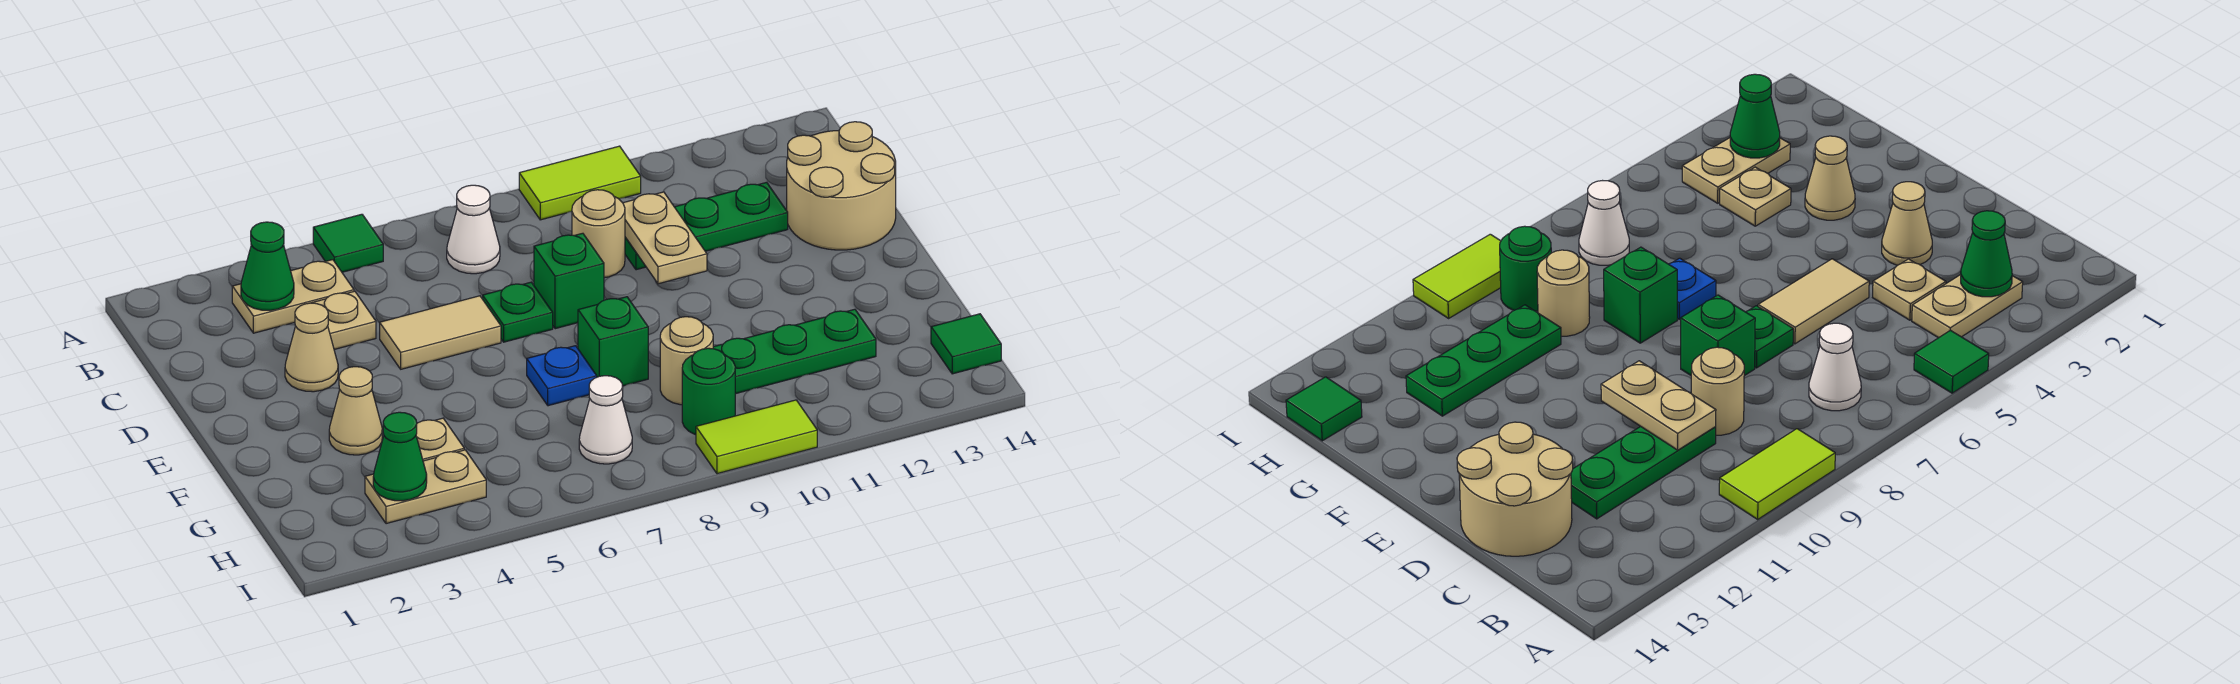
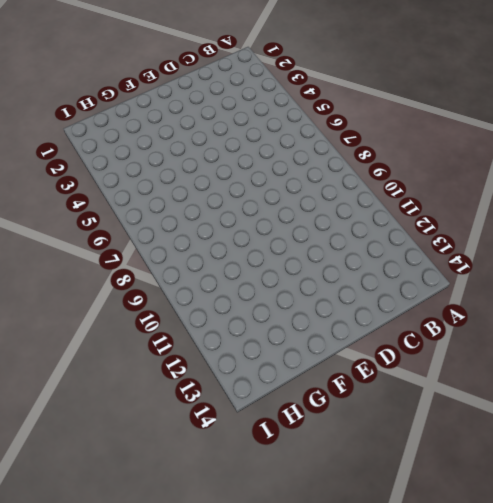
none -> green 1x1 tile [313,214,383,272]
none -> lime 1x2 tile [519,146,641,220]
none -> tan 1x2 plate [232,260,354,333]

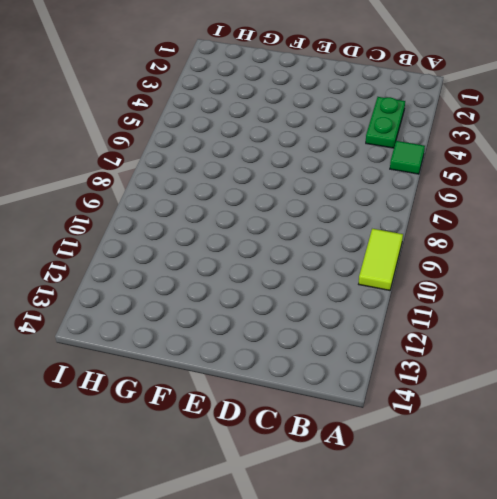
green 1x2 plate [366,97,405,148] -> tan 1x2 plate [232,260,354,333]
none -> white 1x1 cone [447,185,500,274]
none -> tan 1x1 plate [312,291,376,350]
none -> tan 1x1 round brick [572,190,625,278]

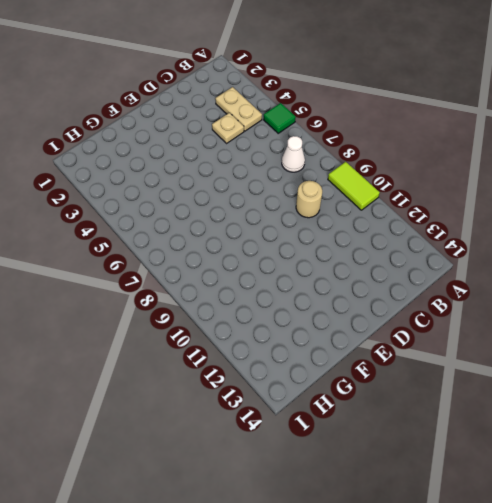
none -> green 1x3 plate [625,182,788,270]
none -> tan 2x2 round brick [787,122,896,250]
none -> tan 1x1 cone [285,303,338,392]

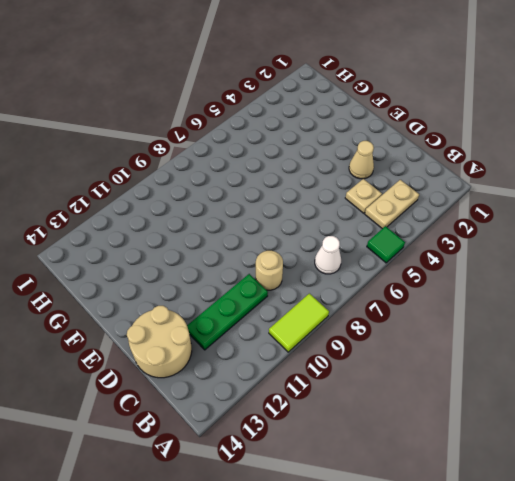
none -> tan 1x2 tile [380,296,501,369]
none -> green 1x1 plate [483,282,553,342]
none -> green 1x1 brick [534,233,604,329]

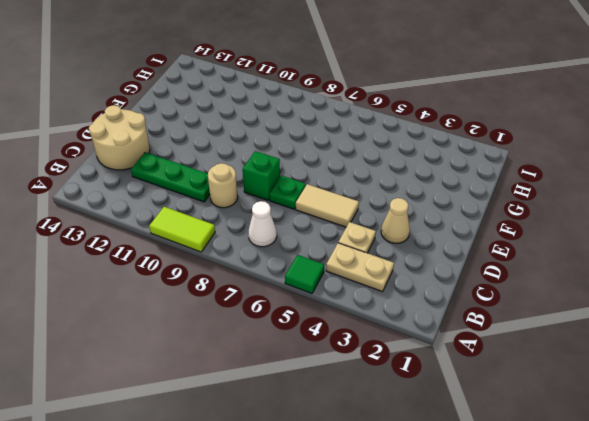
none -> tan 1x1 cone [329,367,382,455]
none -> blue 1x1 plate [527,346,597,406]
none -> green 1x1 brick [578,297,648,386]

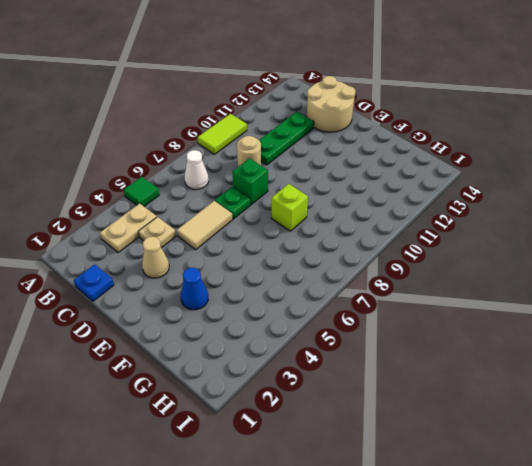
blue 1x1 plate [74,264,114,301] -> blue 1x1 plate moved to [527,346,597,406]
blue 1x1 cone [181,268,208,310] -> tan 1x1 cone [329,367,382,455]
lime 1x1 brick [272,184,308,231] -> green 1x1 brick [578,297,648,386]
none -> tan 1x1 plate [416,418,464,461]
none -> tan 1x1 round brick [660,317,713,405]
none -> green 1x3 plate [713,309,876,394]

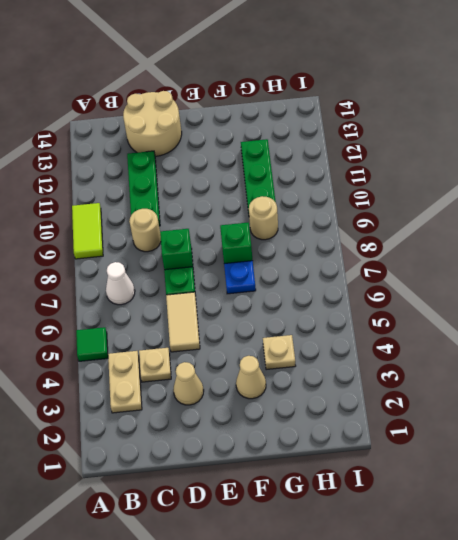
none -> tan 1x2 plate [365,450,486,524]
none -> white 1x1 cone [579,376,632,464]
none -> green 1x1 round brick [682,348,735,435]

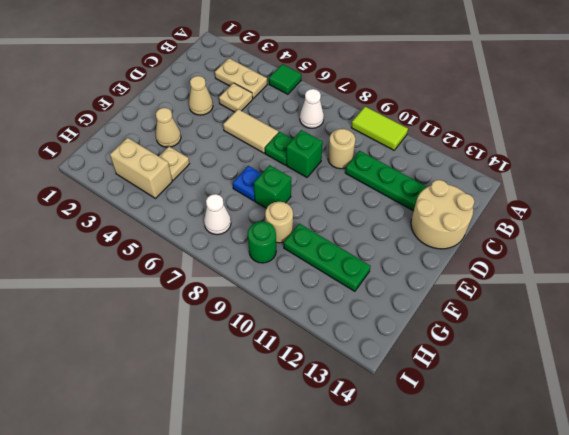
tan 1x2 brick [110,138,172,198] -> tan 1x2 plate [365,450,486,524]
none -> green 1x1 tile [931,314,1001,374]
none -> lime 1x2 tile [696,400,817,474]
none -> green 1x1 cone [241,222,294,310]

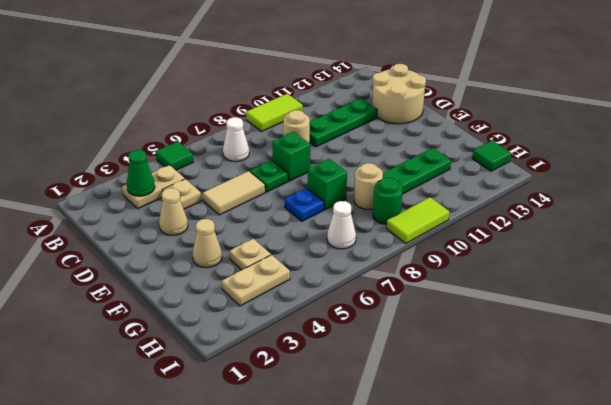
none -> tan 1x2 plate [623,192,707,284]
none -> green 1x1 cone [373,412,427,501]

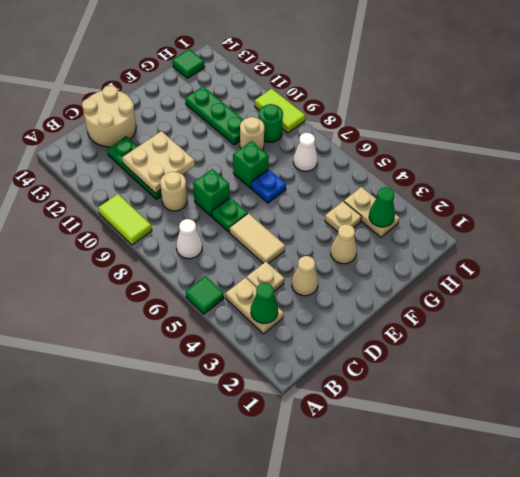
tan 2x2 plate [122,131,195,193] -> tan 1x2 plate [623,192,707,284]

